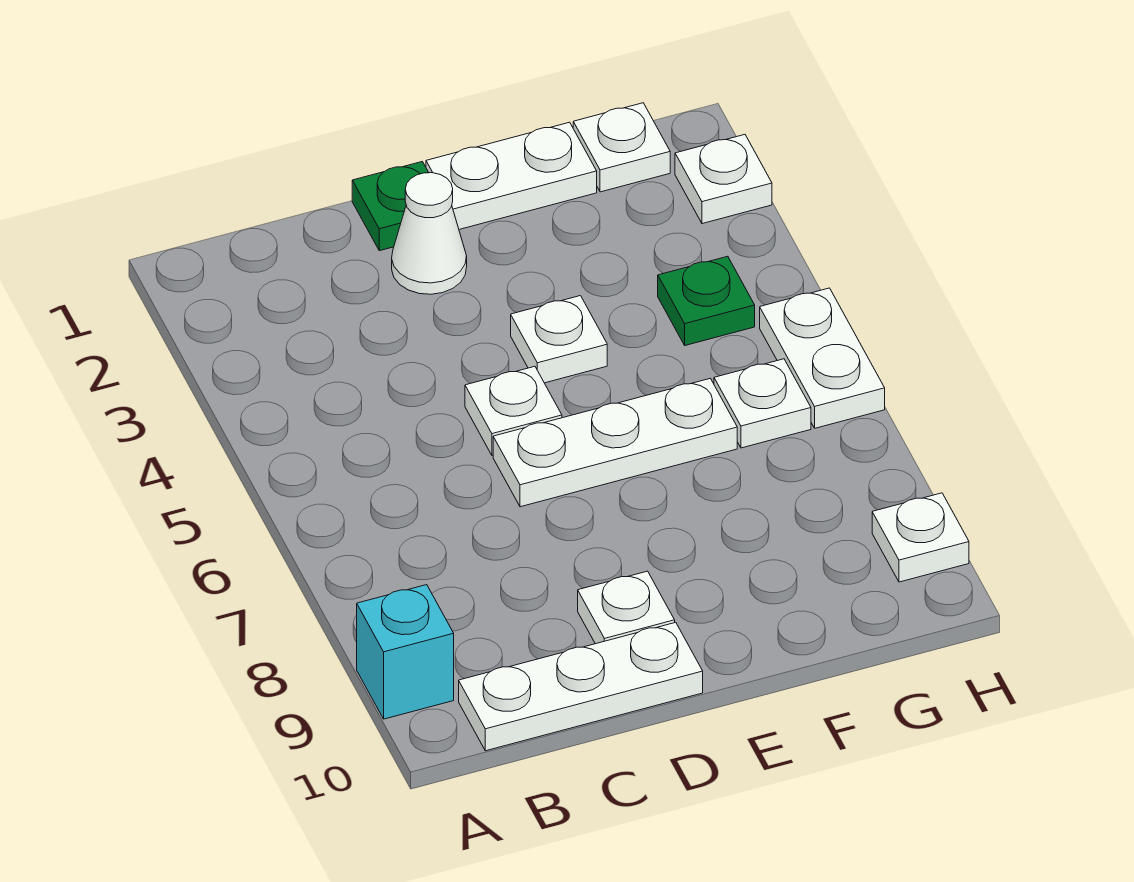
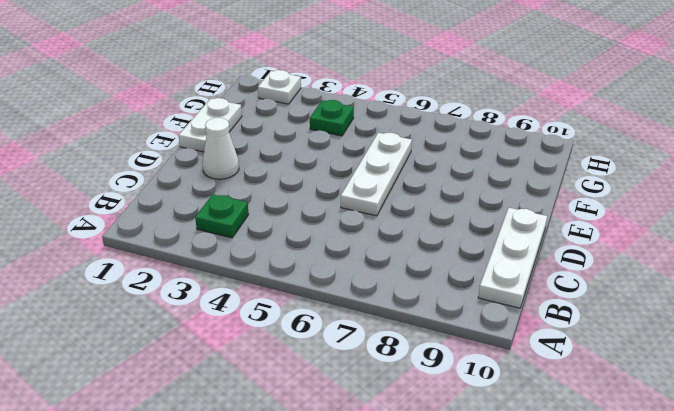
green 1x1 plate [195,194,249,238] -> green 1x1 plate moved to [352,162,429,251]
none -> cyan 1x1 brick [357,585,454,719]
none -> white 1x1 plate [465,366,562,455]
none -> white 1x1 plate [578,571,675,644]

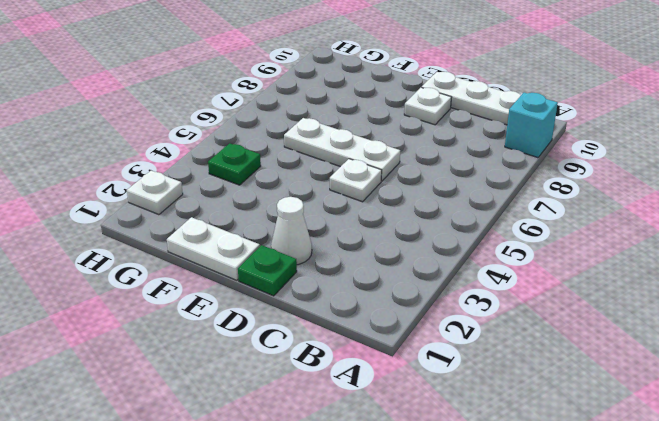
none -> white 1x1 plate [511,296,607,383]
none -> white 1x1 plate [573,103,670,192]
none -> white 1x1 plate [714,359,811,448]

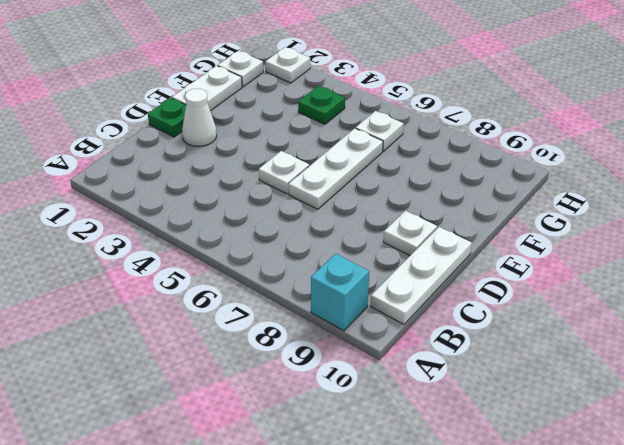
none -> white 1x1 plate [511,296,607,383]
none -> white 1x2 plate [760,288,885,428]
none -> white 1x1 plate [872,493,969,582]

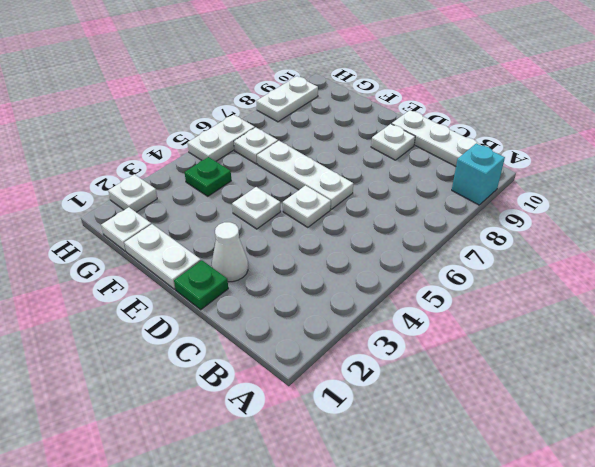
white 1x2 plate [257,76,318,122] -> white 1x1 plate [872,493,969,582]

